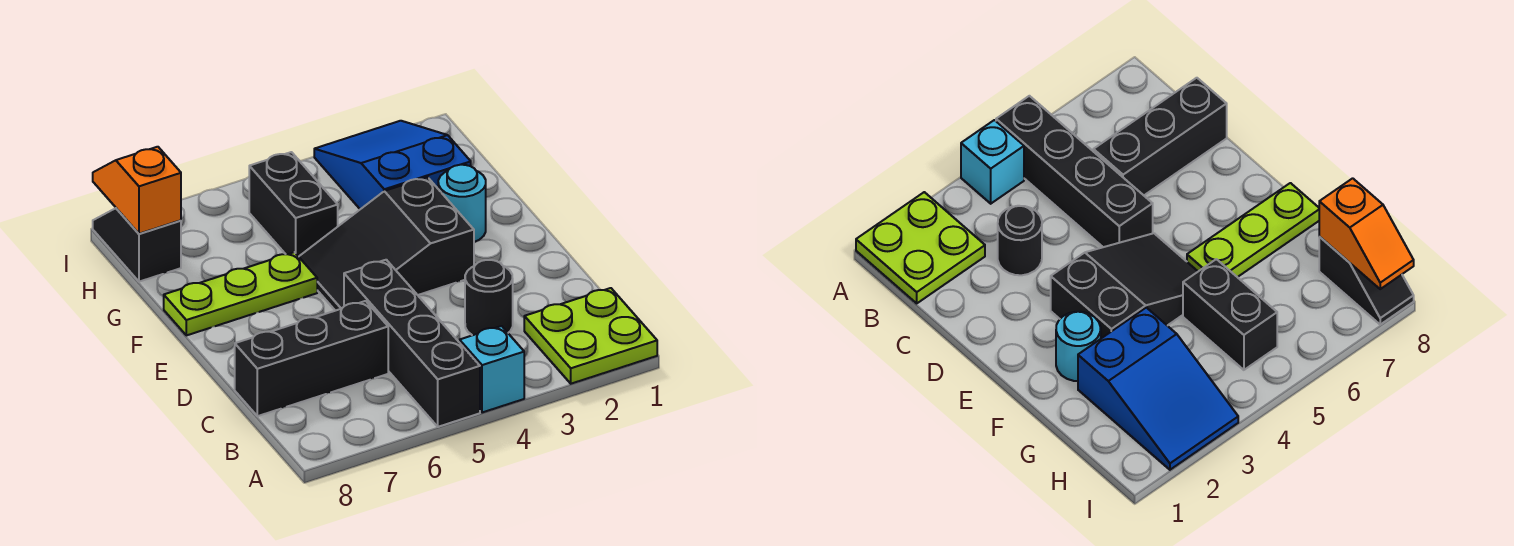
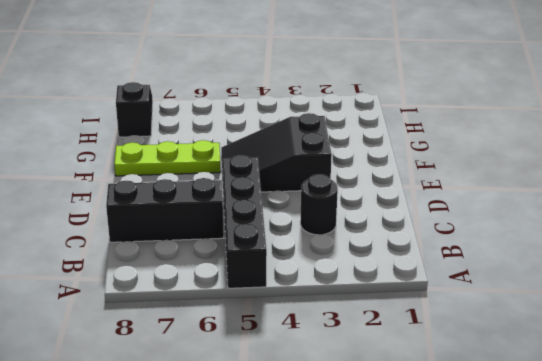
none -> lime 2x2 plate [524,288,657,384]
none -> cyan 1x1 brick [460,326,524,413]
none -> cyan 1x1 round brick [438,165,486,242]

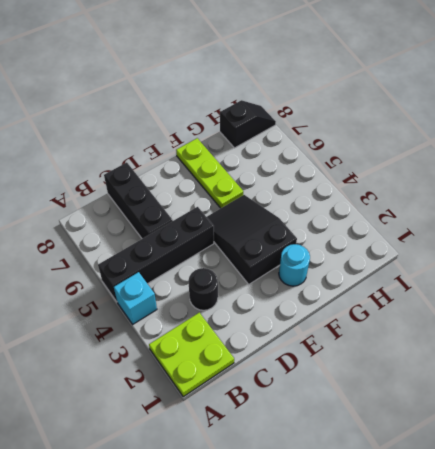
none -> blue 2x3 slope [314,121,471,209]
none -> black 1x2 brick [249,152,338,257]
none -> orange 1x2 slope [93,147,181,234]

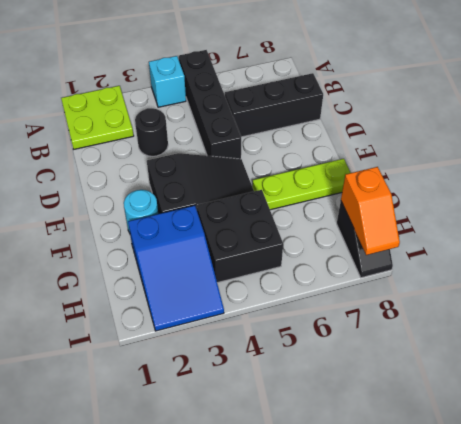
black 2x2 brick [197,190,283,283] -> black 1x2 brick [249,152,338,257]

